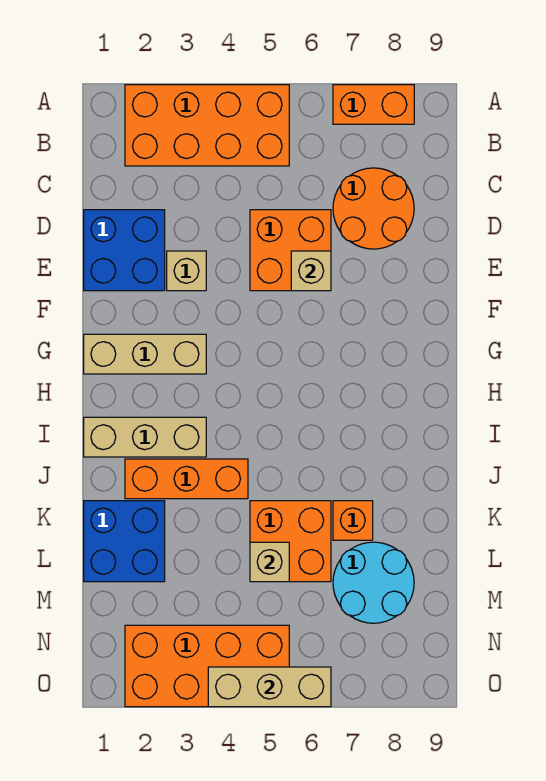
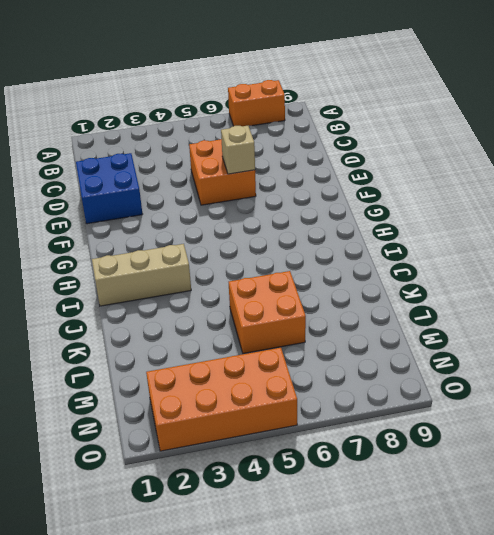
none -> orange 2x4 brick [125,85,289,166]
none -> orange 2x2 round brick [333,168,414,249]
none -> tan 1x1 brick [167,251,206,291]

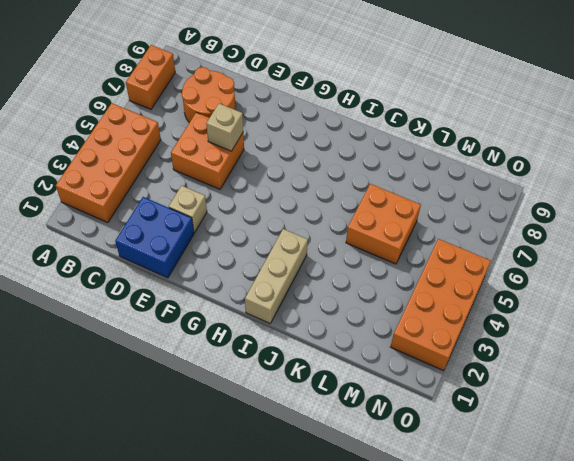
none -> tan 1x3 brick [84,334,206,374]
none -> orange 1x3 brick [125,459,248,499]
none -> blue 2x2 brick [84,501,165,582]

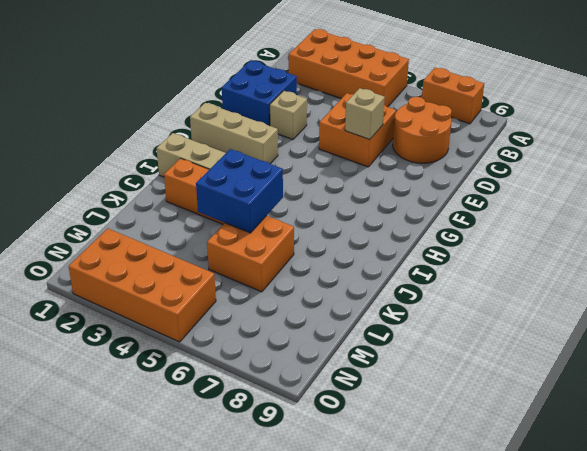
blue 2x2 brick [196,149,283,233] -> blue 2x2 brick moved to [84,501,165,582]
none -> orange 1x1 brick [333,501,373,540]
none -> cyan 2x2 round brick [333,542,414,623]
none -> tan 1x1 brick [250,542,289,582]

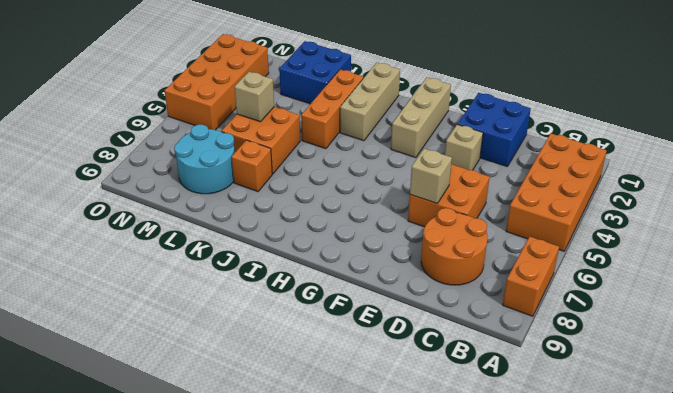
none -> tan 1x3 brick [208,667,331,707]

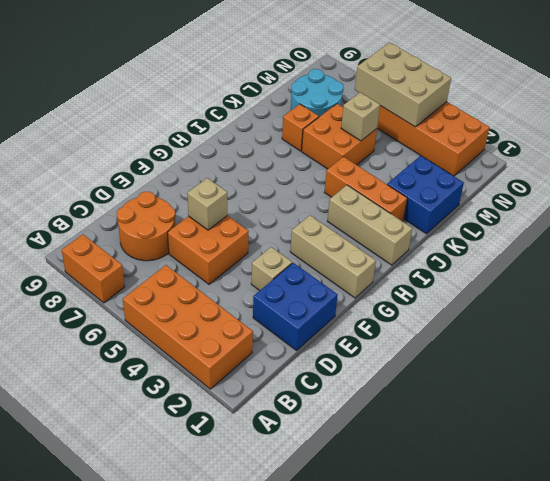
tan 2x3 brick [355,42,451,127] -> tan 1x3 brick [208,667,331,707]

